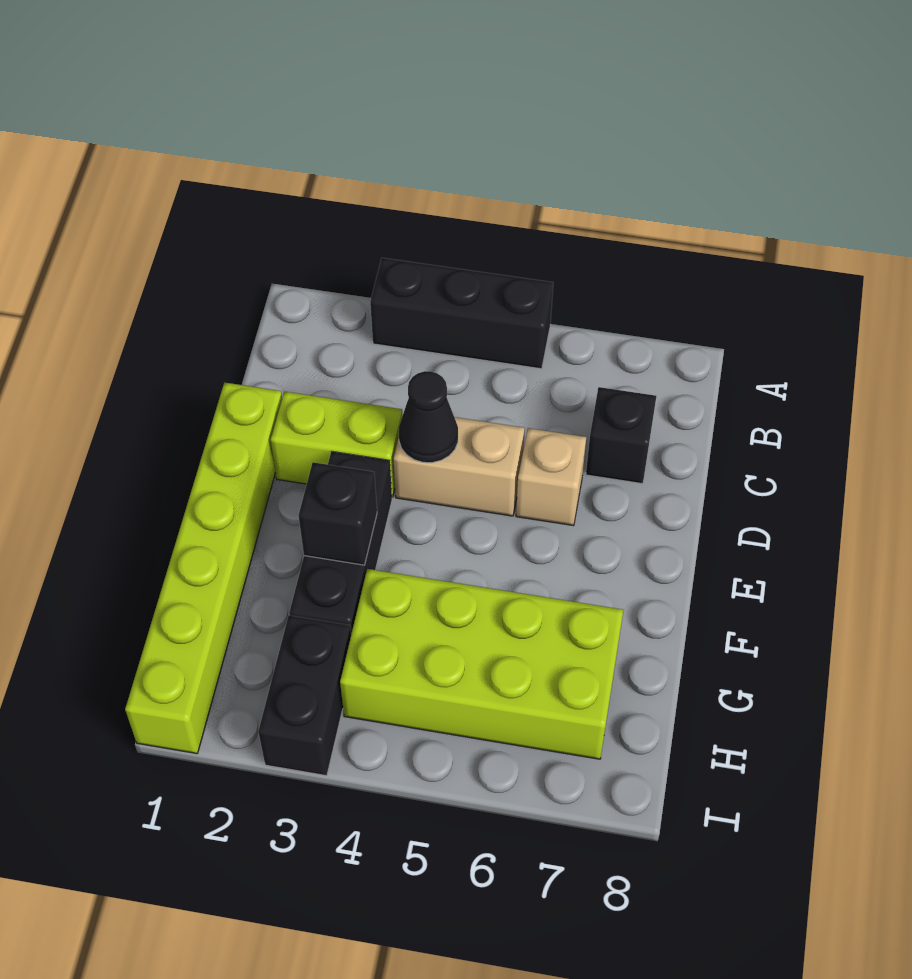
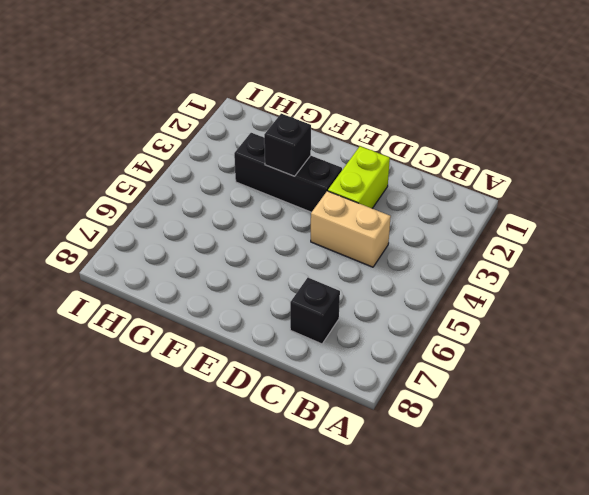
tan 1x2 brick [311,191,391,267] -> tan 1x2 brick turned to [394,417,525,516]
none -> black 1x3 brick [370,258,553,369]
none -> lime 1x6 brick [125,383,282,754]

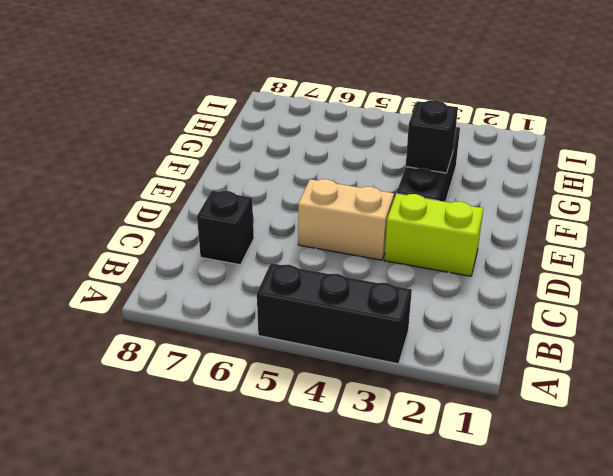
none -> lime 1x6 brick [125,383,282,754]
none -> tan 1x1 brick [516,428,586,526]

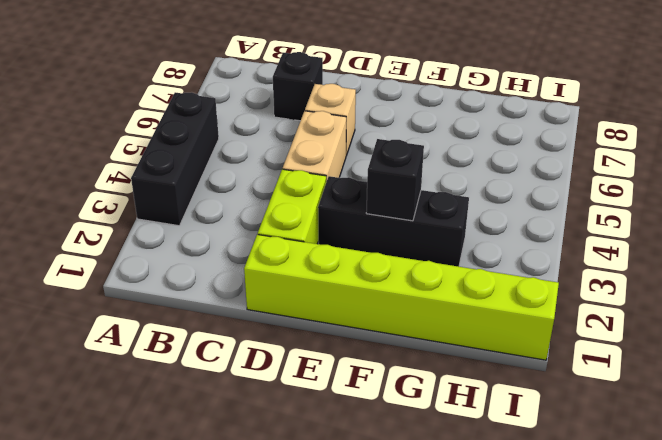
none -> lime 2x4 brick [340,569,623,759]
none -> black 1x2 brick [258,615,351,776]

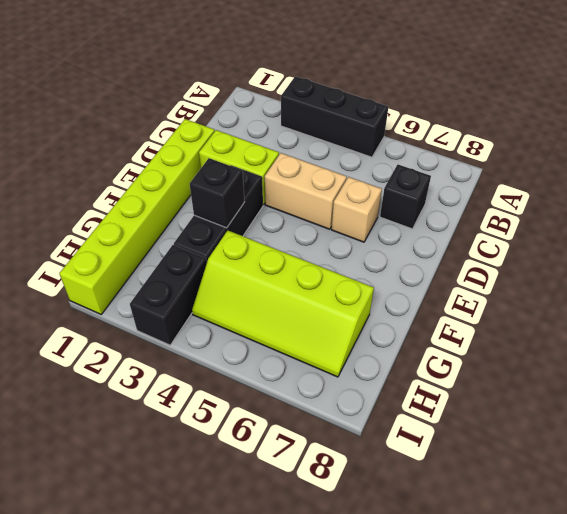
lime 2x4 slope [192,231,374,377] -> lime 2x4 brick [340,569,623,759]
none -> black 1x1 cone [399,371,458,463]

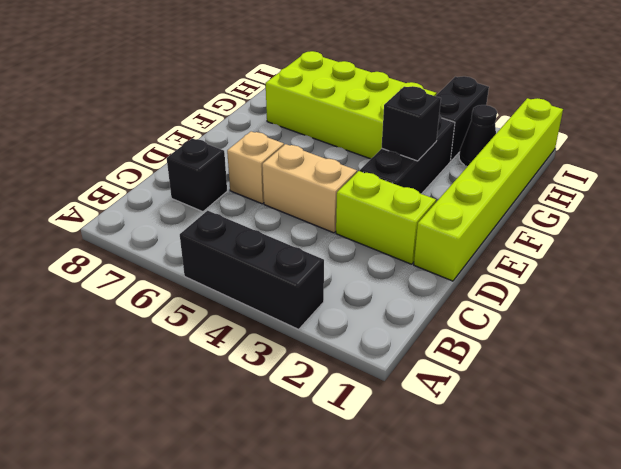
black 1x1 cone [459,105,497,166] -> black 1x1 cone moved to [399,371,458,463]

